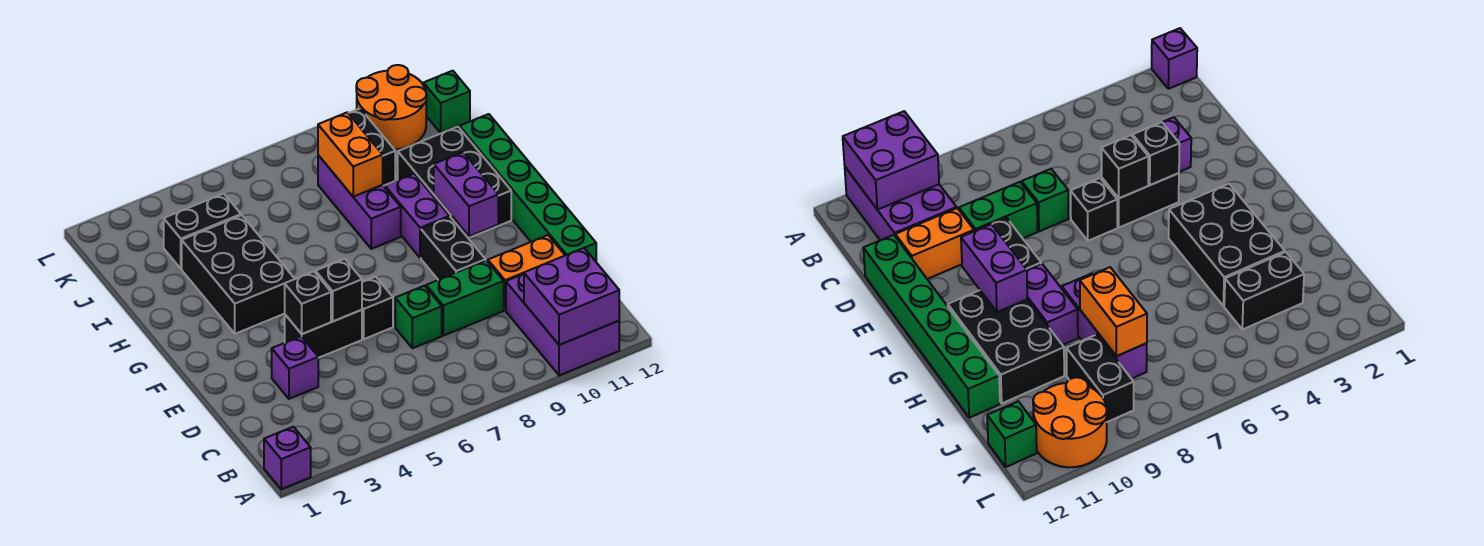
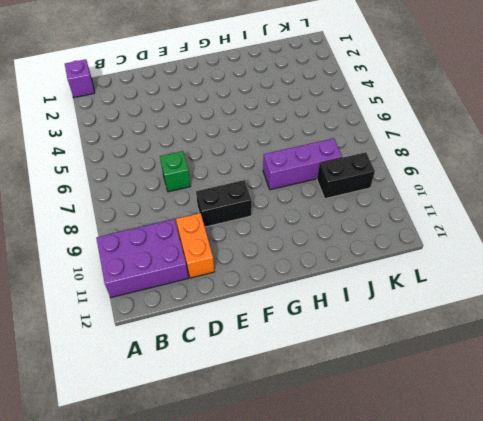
none -> purple 1x1 brick [272,336,318,399]
none -> green 1x2 brick [426,260,504,336]
none -> green 1x6 brick [460,114,596,261]

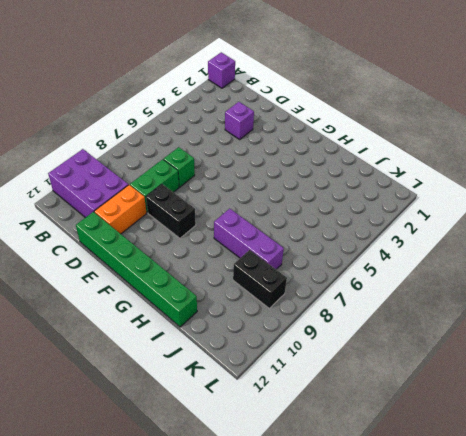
none -> black 1x2 brick [285,310,362,358]
none -> black 1x1 brick [362,277,393,339]
none -> black 2x3 brick [182,215,295,334]

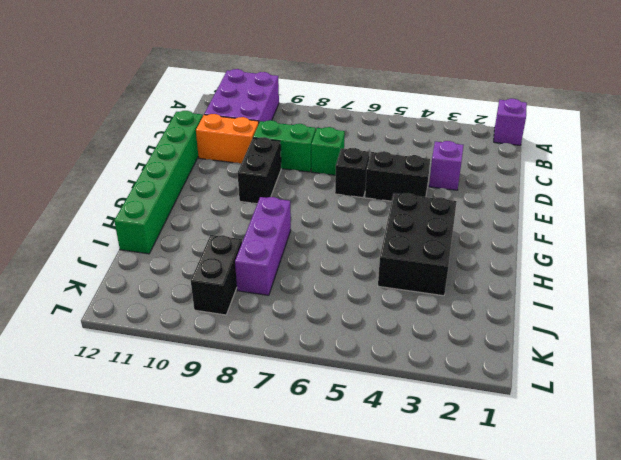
none -> purple 1x2 brick [385,174,450,258]
none -> black 2x3 brick [398,127,511,238]
none -> black 1x2 brick [164,194,241,269]

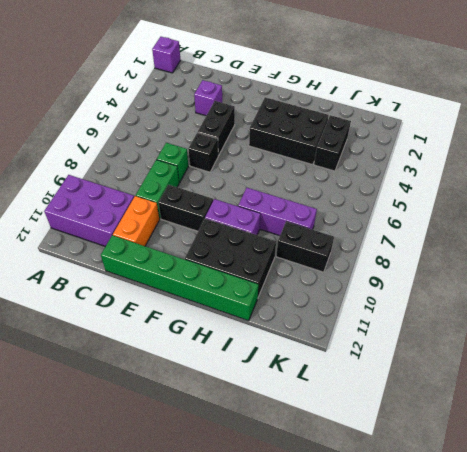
none -> orange 2x2 round brick [356,65,427,150]
none -> green 1x1 brick [424,71,470,133]
none -> purple 2x2 brick [524,248,619,345]

